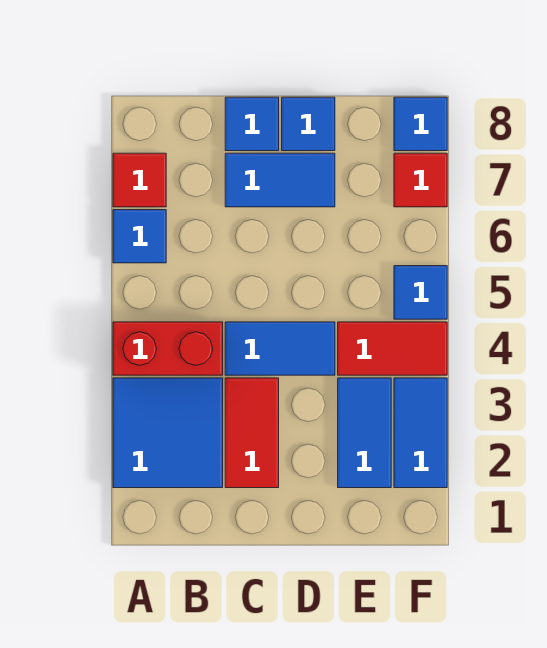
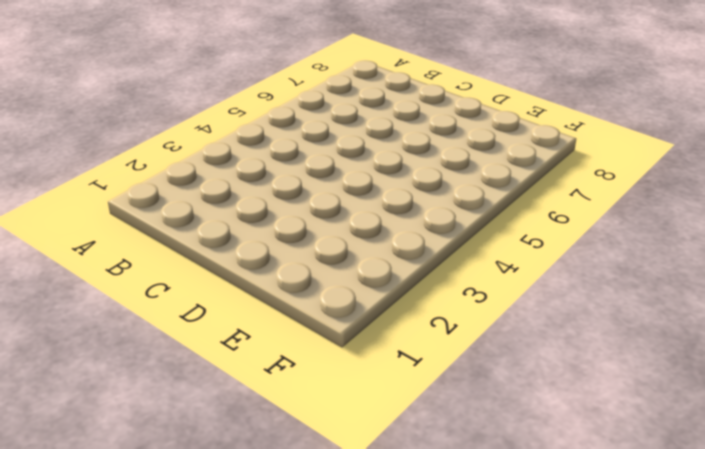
none -> blue 2x2 tile [113,378,223,488]
none -> red 1x2 brick [113,322,223,375]
none -> blue 1x1 tile [113,210,166,263]

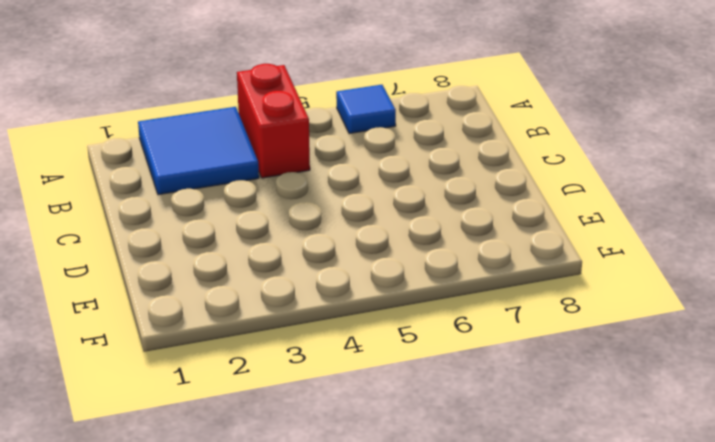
none -> red 1x1 tile [113,153,166,207]
none -> red 1x2 tile [225,378,279,488]
none -> blue 1x2 tile [225,322,335,375]

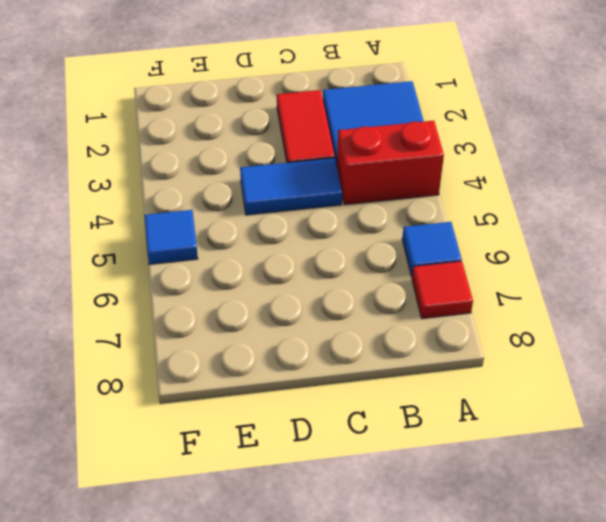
none -> blue 1x2 tile [225,153,335,207]
none -> blue 1x1 tile [225,97,279,151]
none -> blue 1x1 tile [282,97,335,151]

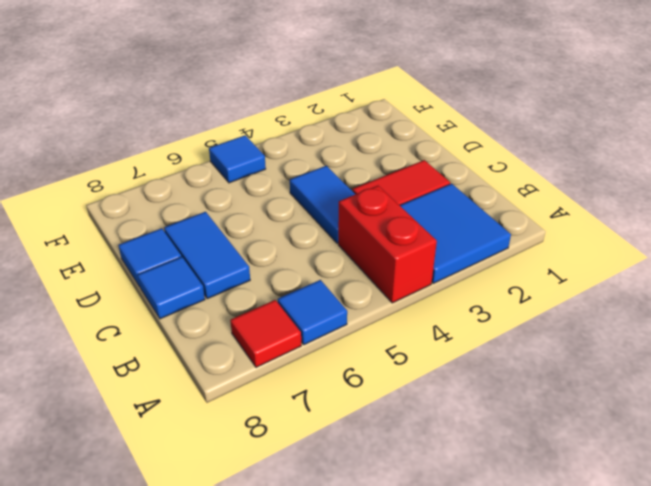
none -> blue 1x2 tile [338,378,391,488]
none -> red 1x2 tile [338,322,447,375]
none -> blue 1x2 tile [394,378,447,488]

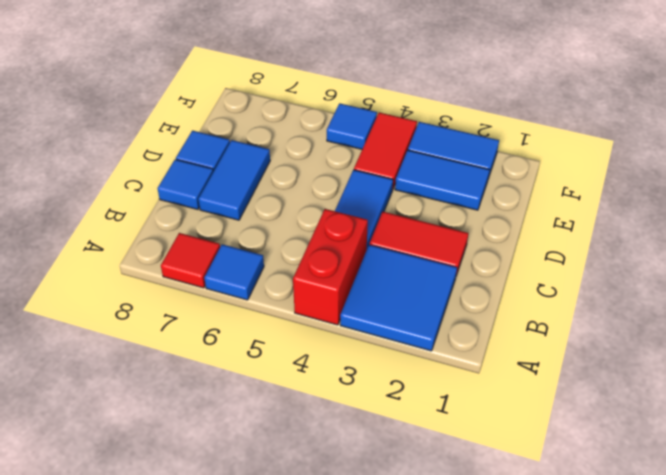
none -> red 1x1 tile [394,153,447,207]
none -> blue 1x1 tile [394,97,447,151]

